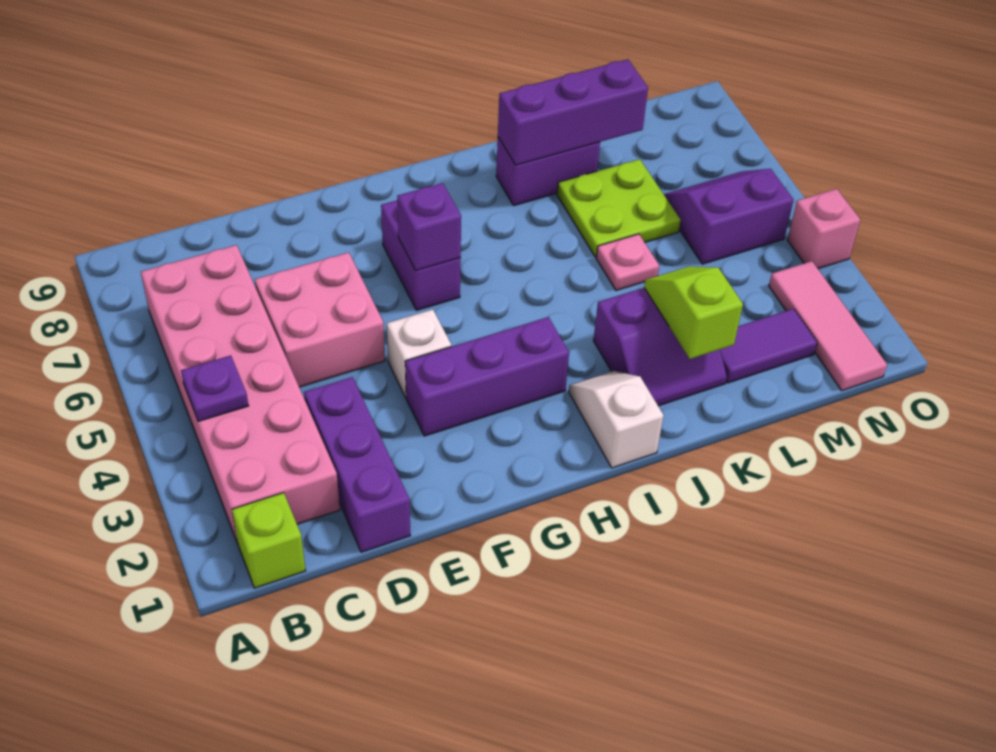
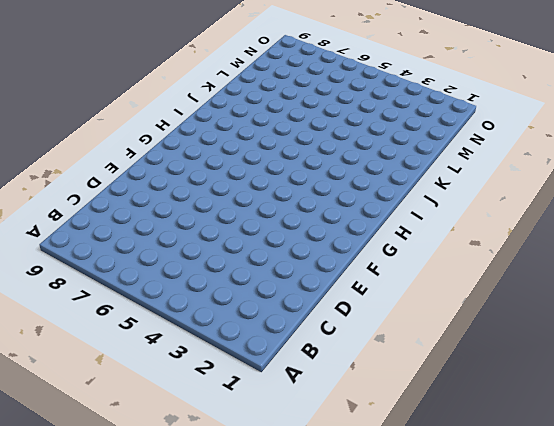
none -> lime 1x1 brick [232,493,306,588]
none -> pink 2x6 brick [141,245,340,544]
none -> purple 1x3 brick [304,377,410,552]

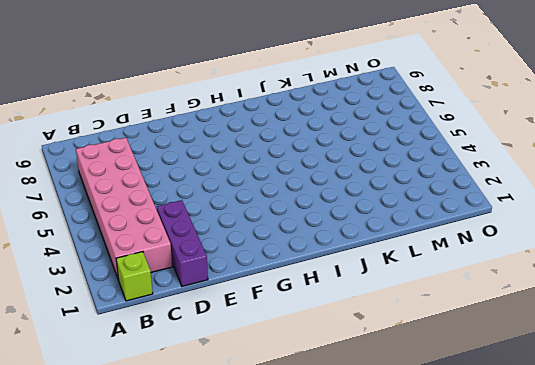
none -> pink 2x2 brick [255,252,385,387]
none -> purple 1x3 brick [405,317,569,436]
none -> white 1x1 brick [387,309,451,397]

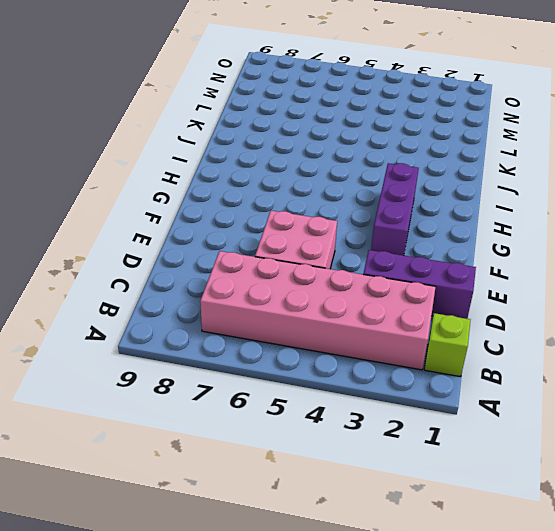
none -> white 1x1 brick [387,309,451,397]
none -> purple 1x2 brick [381,200,461,310]
none -> white 1x2 slope [569,371,664,468]

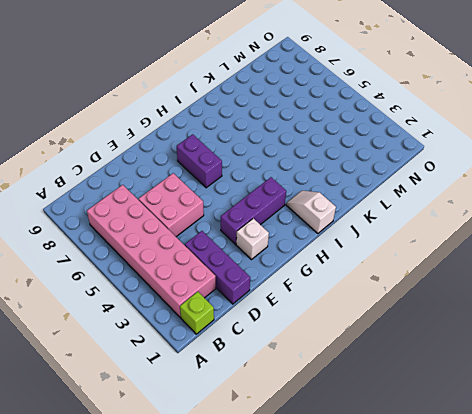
white 1x1 brick [236,218,269,260] -> white 1x1 brick moved to [387,309,451,397]
none -> purple 2x2 slope [593,288,727,406]
none -> purple 1x2 brick [496,137,600,206]
none -> pink 1x1 plate [596,234,659,291]

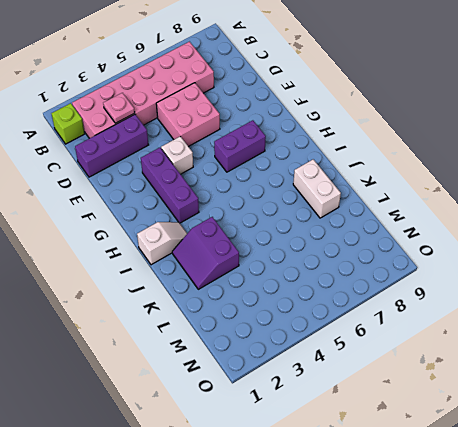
pink 1x1 plate [103,93,135,123] -> pink 1x1 plate moved to [596,234,659,291]
white 1x2 brick [293,159,341,218] -> purple 1x2 brick [496,137,600,206]
none -> lime 2x2 plate [557,159,681,257]
none -> purple 1x2 tile [720,309,817,383]
none -> purple 2x2 slope [664,169,794,264]

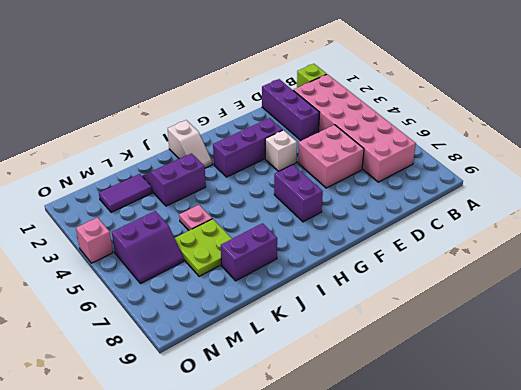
none -> pink 1x3 tile [769,261,887,390]
none -> purple 1x1 plate [181,355,248,421]
none -> purple 1x1 brick [397,183,461,270]

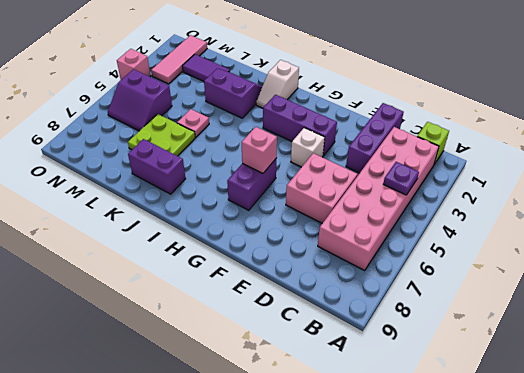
pink 1x1 brick [242,127,277,173] -> purple 1x1 brick [397,183,461,270]
none -> purple 1x3 brick [498,59,648,165]
none -> lime 1x2 slope [644,267,743,359]

